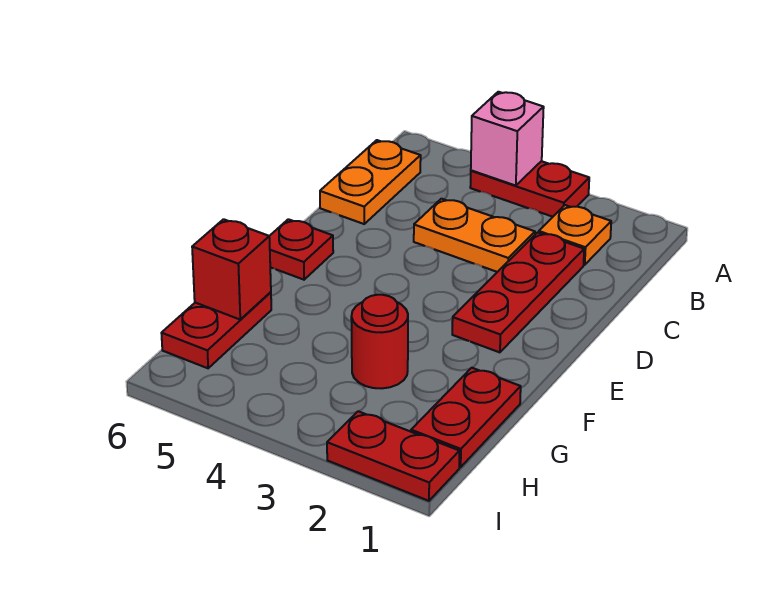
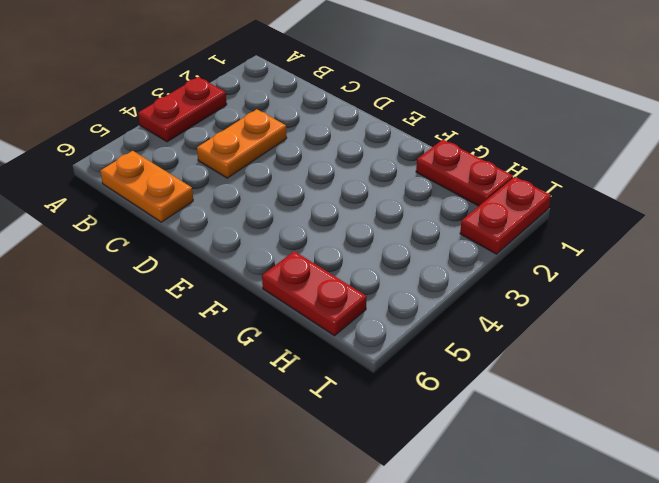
none -> orange 1x1 plate [539,205,611,265]
none -> red 1x3 plate [452,232,584,352]
none -> red 1x1 plate [269,219,333,280]

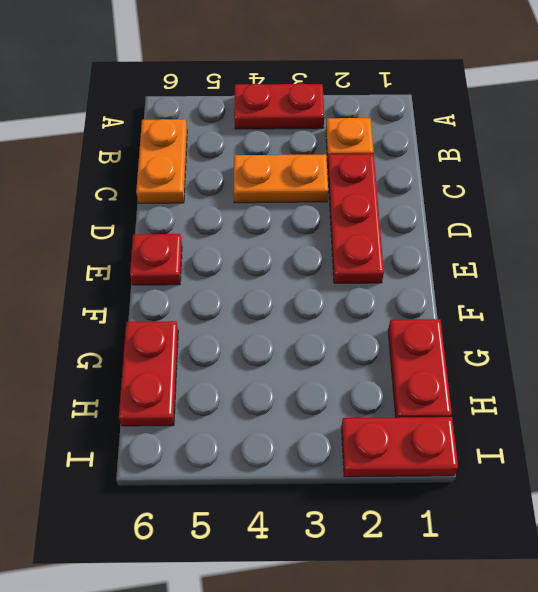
none -> red 1x1 round brick [351,295,408,388]
none -> pink 1x1 brick [471,92,544,186]
none -> red 1x1 brick [192,219,271,319]

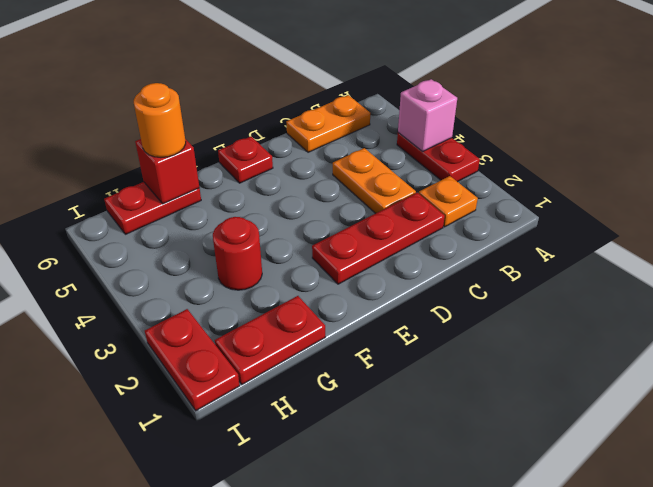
orange 1x1 round brick [134,83,186,157] -> none

